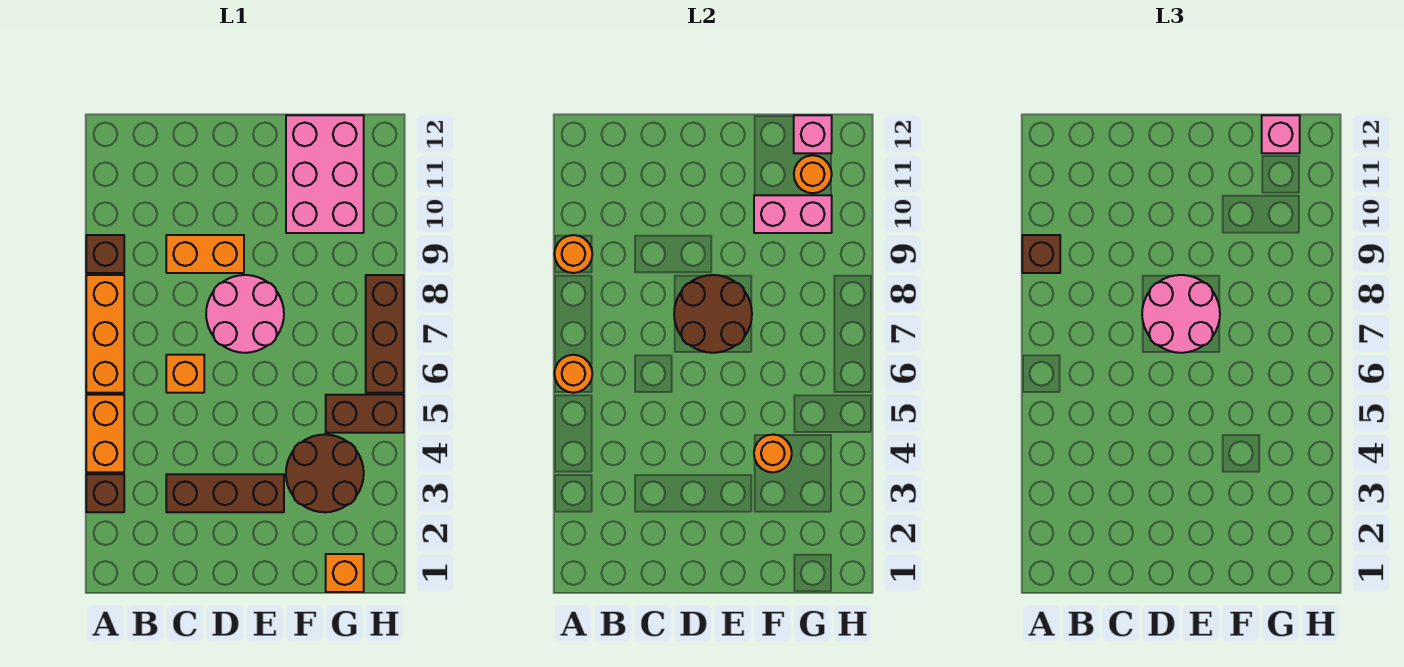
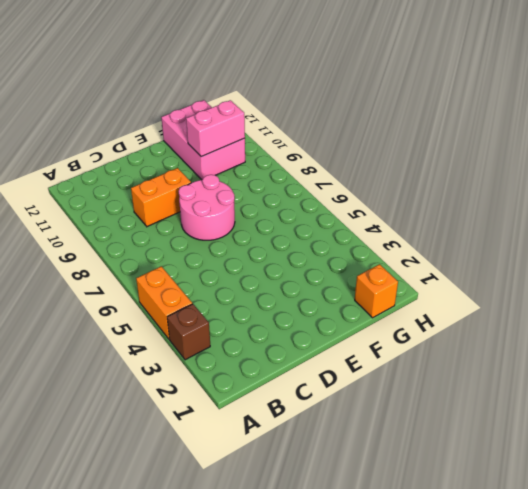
none -> orange 1x3 brick [86,275,124,393]
none -> brown 1x1 brick [86,235,124,273]
none -> brown 1x3 brick [166,474,284,512]

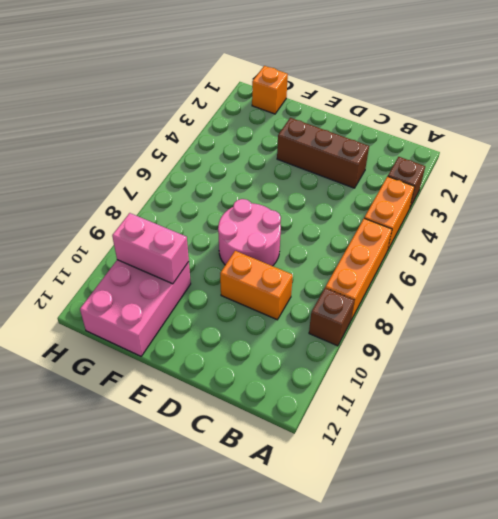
none -> orange 1x1 brick [166,355,204,393]
none -> brown 2x2 round brick [286,434,364,512]
none -> brown 1x2 brick [326,395,404,433]

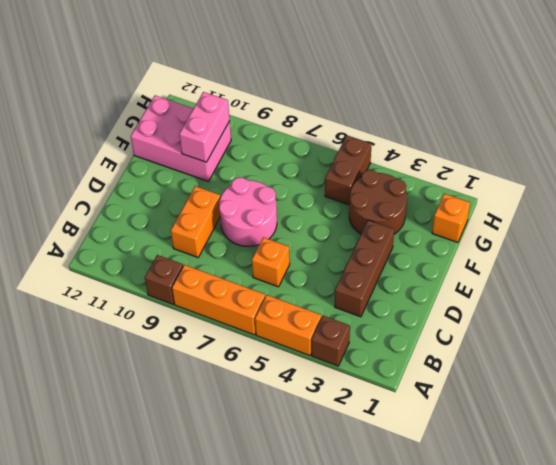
none -> brown 1x3 brick [366,275,404,393]
none -> orange 1x1 round brick [554,355,592,393]
none -> orange 1x1 round brick [555,235,592,273]

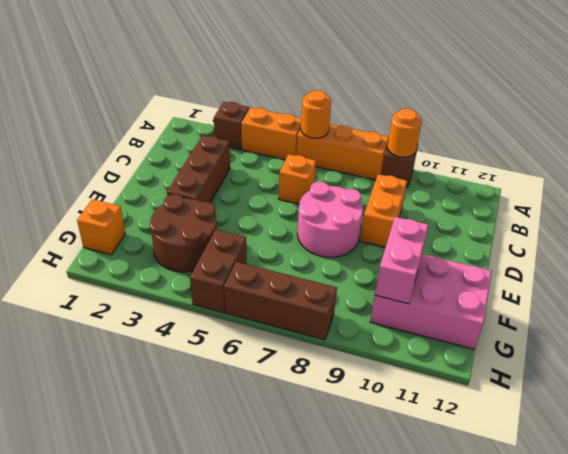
none -> brown 2x2 round brick [674,275,752,353]
none -> orange 1x1 round brick [754,435,792,472]
none -> orange 1x1 round brick [794,155,832,193]

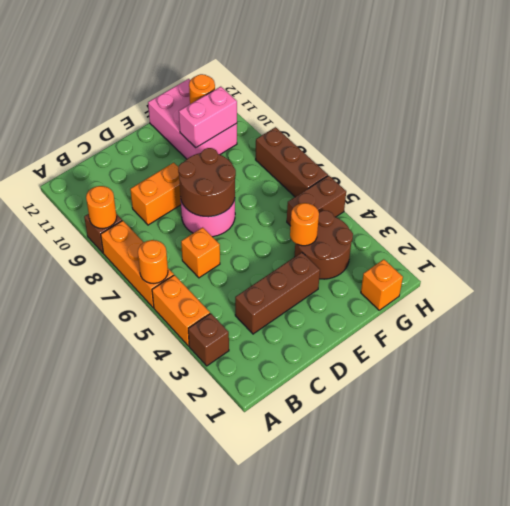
none -> pink 1x1 brick [794,115,832,153]
none -> brown 1x1 brick [1022,235,1060,273]
none -> pink 2x2 round brick [1142,275,1220,353]

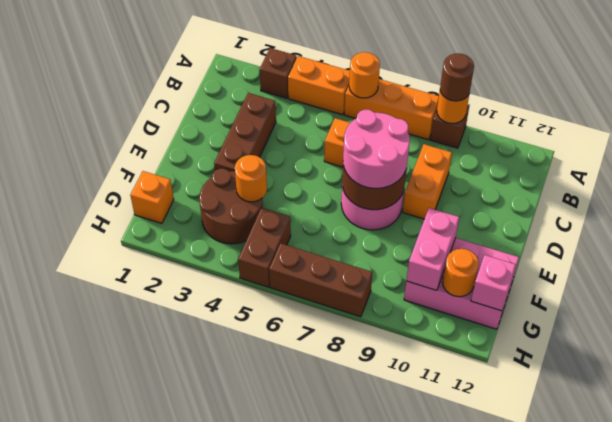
brown 1x1 round brick [440,53,474,101] -> brown 1x1 brick [1022,235,1060,273]
none -> pink 1x1 brick [1262,115,1300,153]

